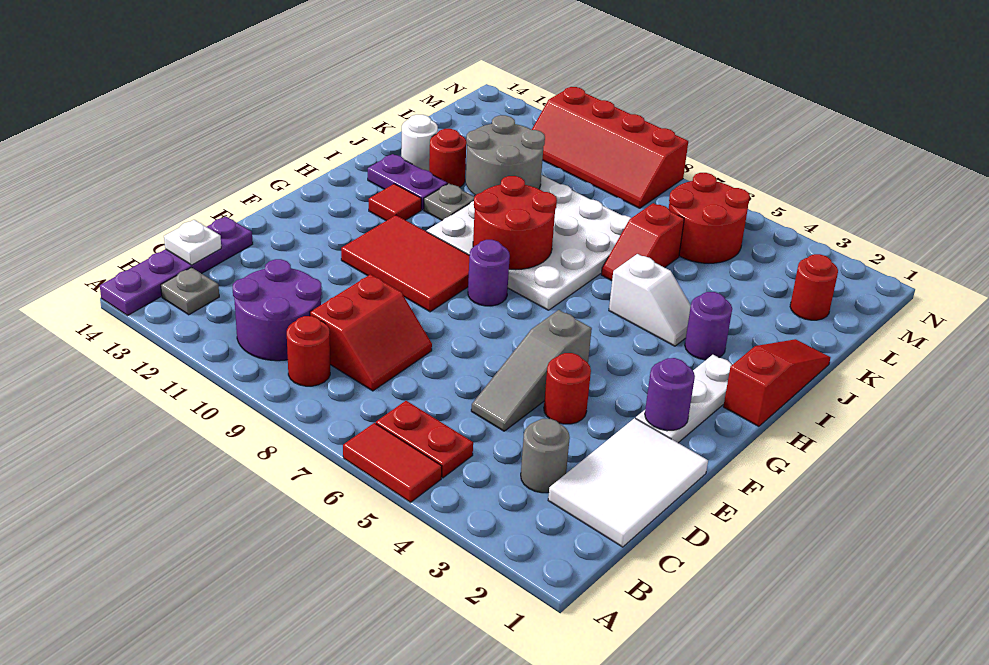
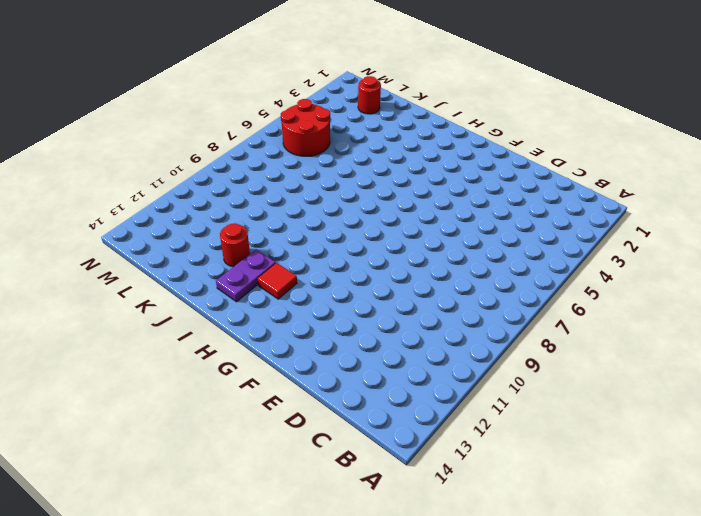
none -> red 1x2 tile [343,423,442,502]
none -> purple 1x4 plate [100,216,253,315]
none -> red 1x2 plate [376,401,473,478]
none -> red 1x1 round brick [287,316,330,386]

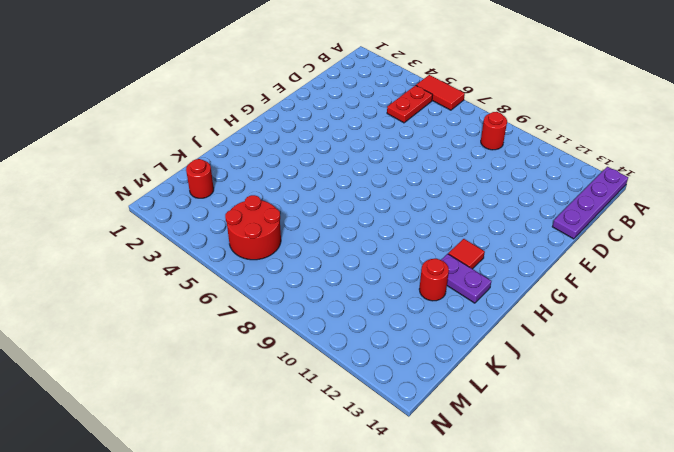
red 1x2 plate [387,85,433,123] -> red 1x2 plate turned to [376,401,473,478]
none -> purple 2x2 round brick [233,259,322,361]
none -> grey 1x1 plate [161,267,219,315]
none -> white 2x3 tile [548,418,708,547]
none -> grey 1x1 round brick [521,419,570,493]

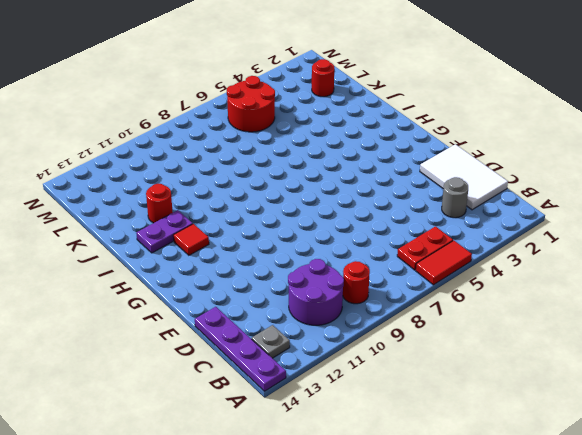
none -> red 2x2 slope [310,274,432,391]
none -> grey 1x3 slope [471,310,592,431]
none -> red 1x1 round brick [544,353,591,424]
none -> white 1x3 plate [636,355,732,443]

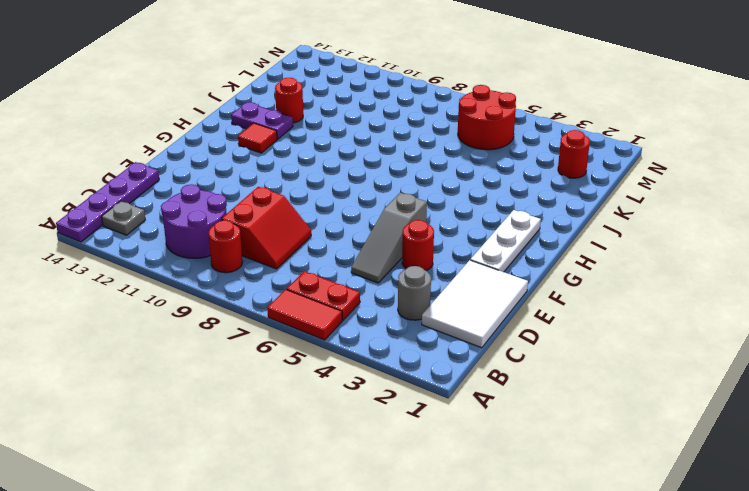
none -> red 2x3 tile [341,215,470,312]
none -> purple 1x1 round brick [468,240,510,306]
none -> red 1x3 slope [723,339,831,426]
none -> white 4x4 plate [427,175,631,310]

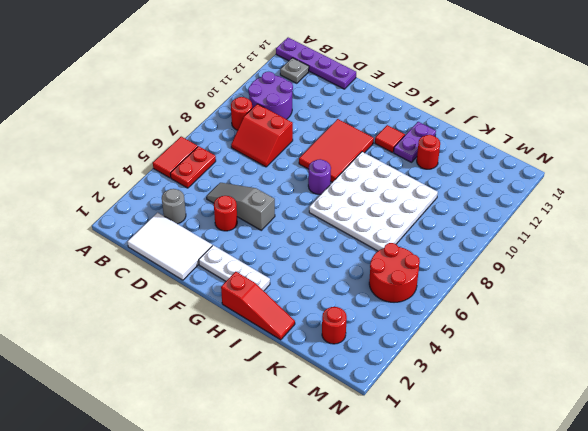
none -> purple 1x1 round brick [685,292,732,360]
none -> white 1x2 slope [609,254,691,346]
none -> grey 1x1 plate [424,184,474,221]
none -> red 1x2 slope [601,203,684,281]

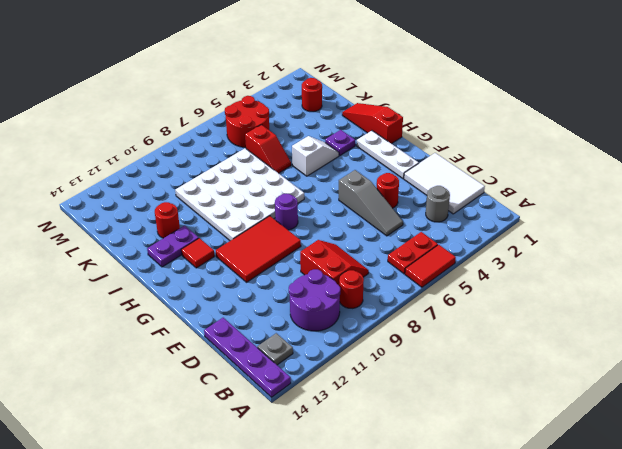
purple 1x1 plate [325,130,355,156] -> purple 1x1 round brick [685,292,732,360]
none -> grey 1x1 plate [424,184,474,221]
none -> white 1x1 round brick [401,115,438,171]
none -> red 2x4 slope [532,87,688,208]
none -> white 1x1 plate [164,220,221,265]

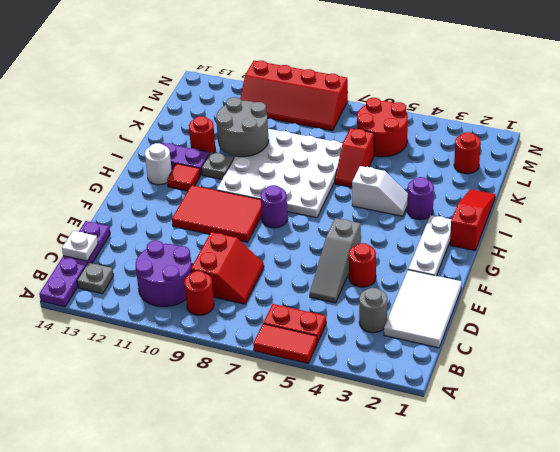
white 1x1 round brick [145,143,172,185] -> white 1x1 round brick moved to [401,115,438,171]
none -> purple 1x1 round brick [645,358,695,431]
none -> red 2x2 round brick [473,176,557,270]

